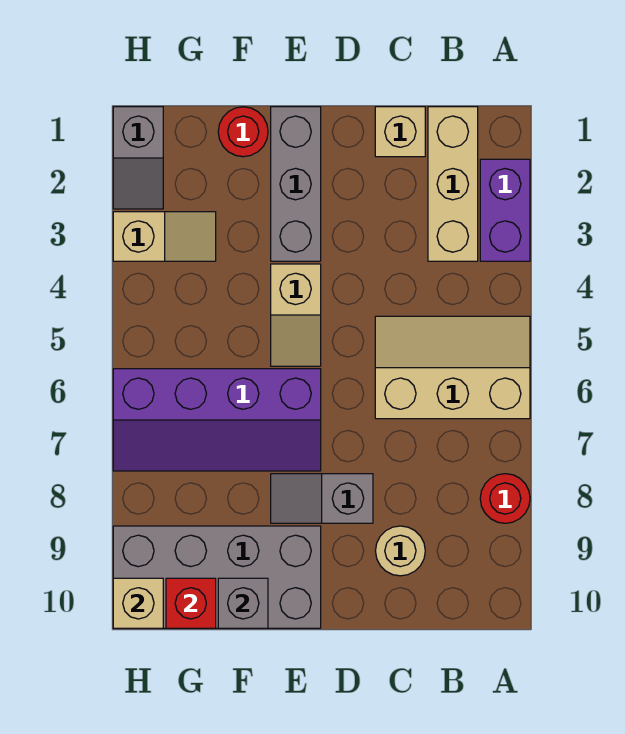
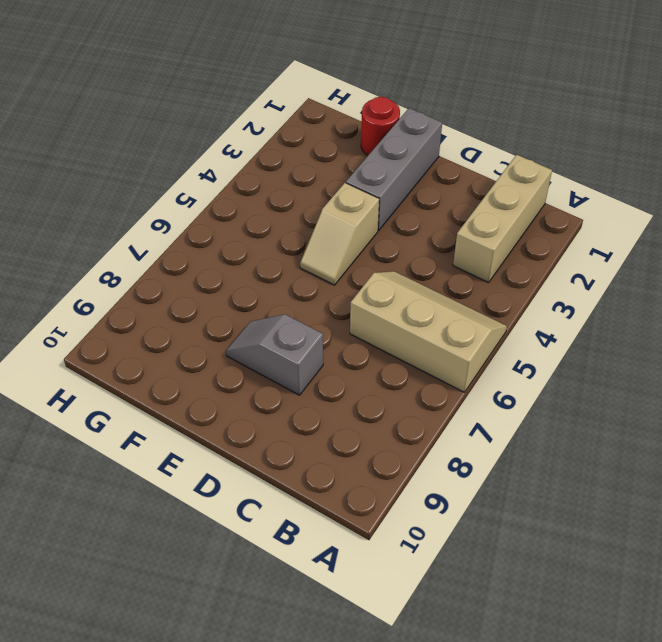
none -> purple 1x2 brick [480,159,530,261]
none -> red 1x1 round brick [480,474,530,523]
none -> tan 1x1 brick [375,107,425,157]

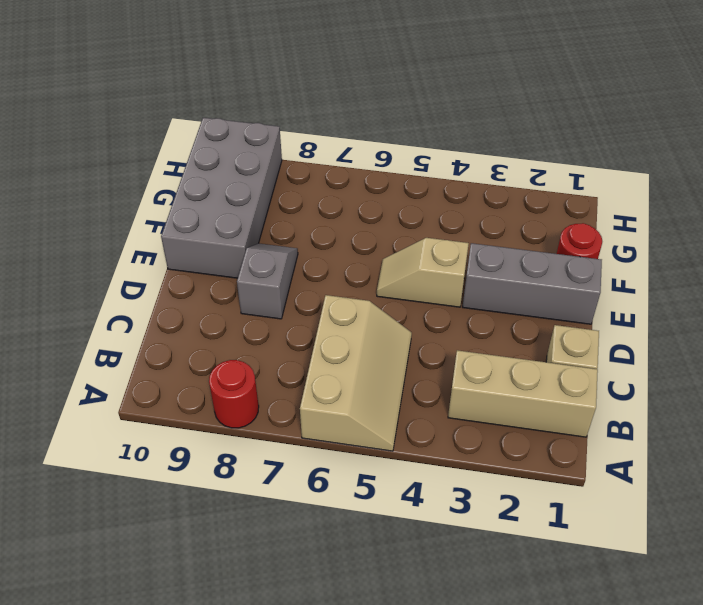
none -> purple 1x2 brick [480,159,530,261]
none -> tan 1x1 round brick [376,526,425,576]
none -> purple 2x4 slope [113,369,321,471]

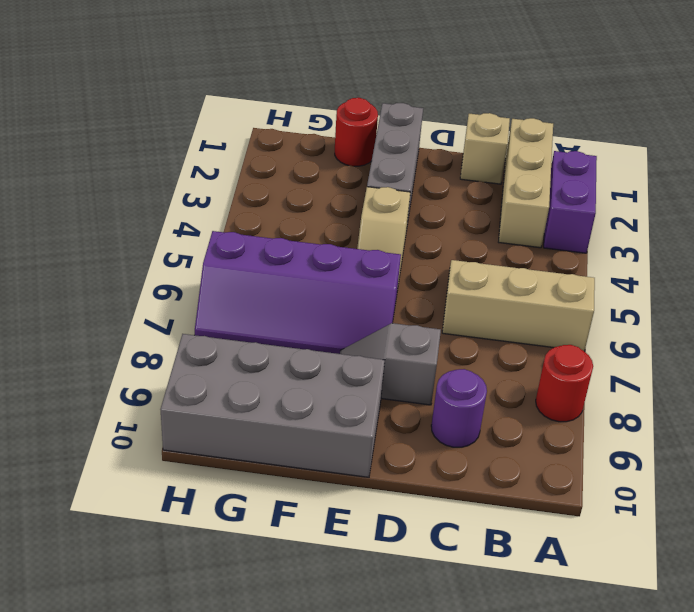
purple 1x1 round brick [431,369,487,447] -> tan 1x1 round brick [376,526,425,576]
none -> tan 1x2 slope [113,212,216,261]
none -> grey 1x2 slope [113,107,163,209]
none -> grey 1x1 brick [218,578,268,628]

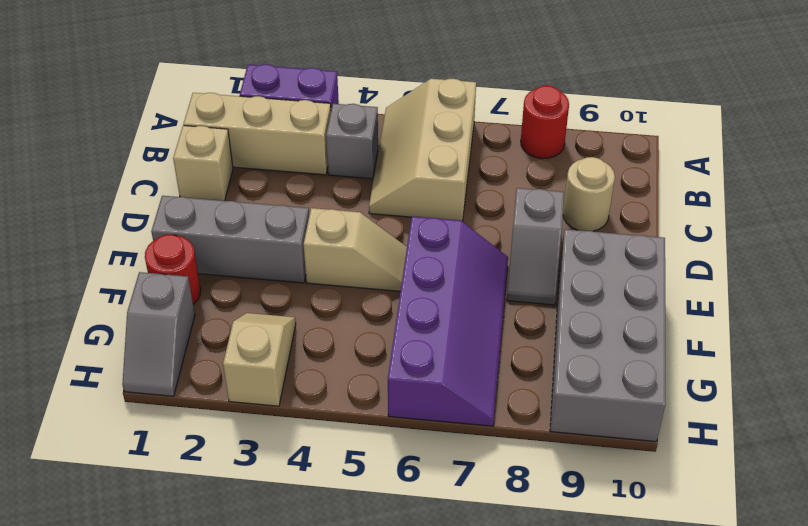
grey 1x1 brick [326,104,378,179] -> grey 1x1 brick moved to [218,578,268,628]
grey 1x2 slope [122,272,195,396] -> grey 1x2 slope turned to [113,107,163,209]
none -> red 1x1 brick [166,578,216,628]
none -> tan 1x1 brick [113,578,163,628]

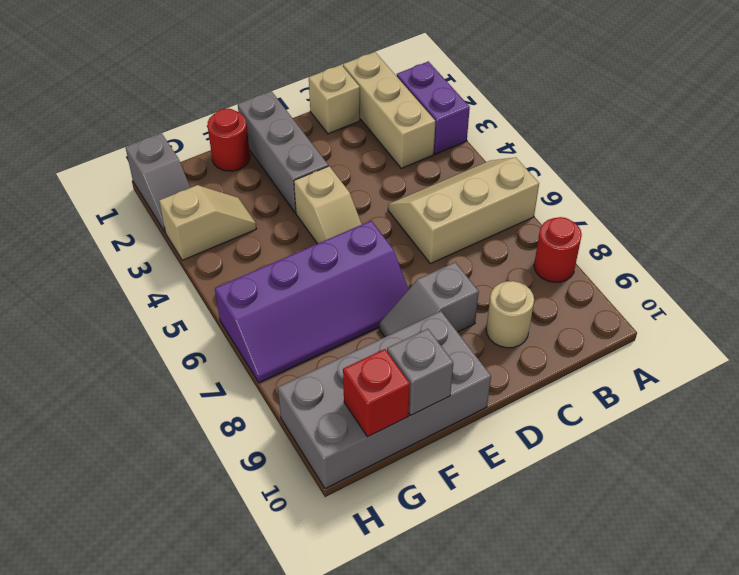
none -> tan 1x1 brick [113,578,163,628]

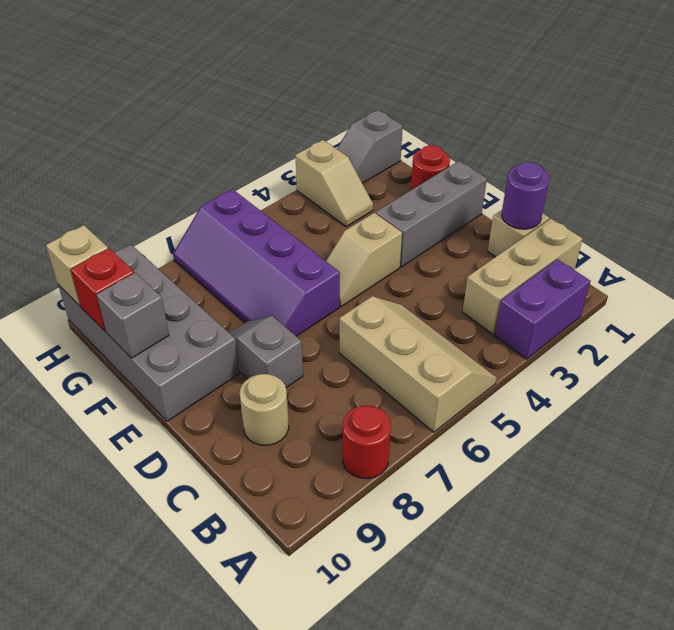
purple 1x1 round brick [502,162,549,229] -> none

